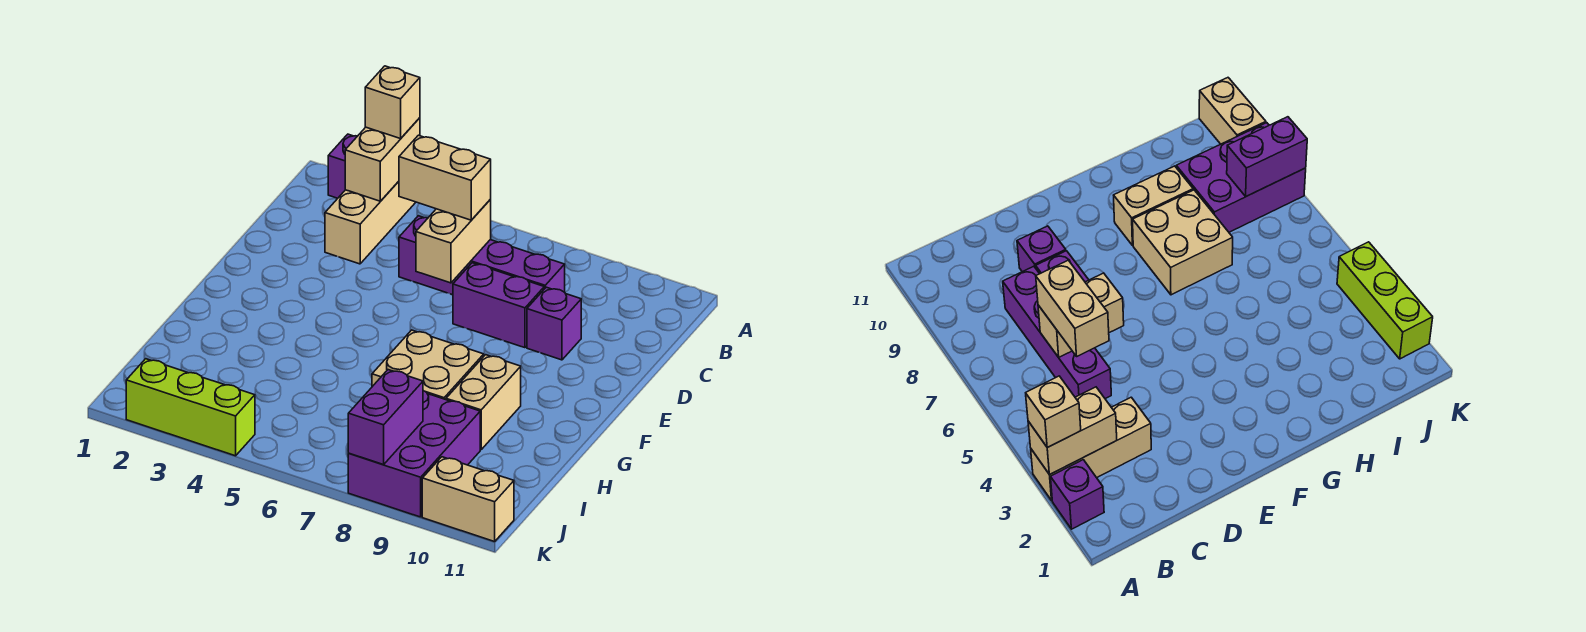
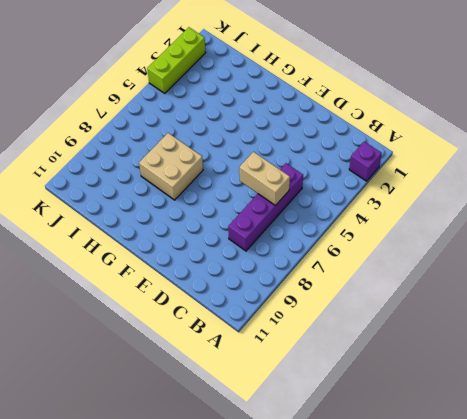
none -> tan 1x3 brick [325,181,416,264]
none -> purple 1x2 brick [453,263,544,348]
none -> purple 1x1 brick [527,287,581,360]

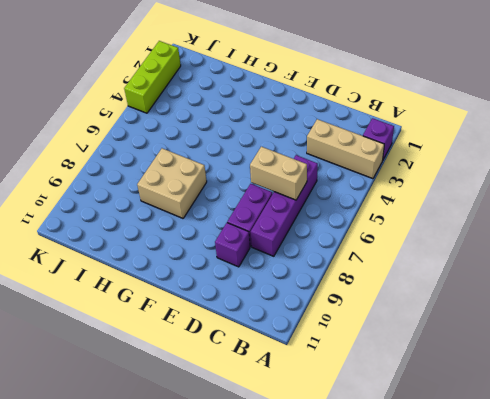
none -> tan 1x2 brick [446,355,521,450]
none -> purple 2x3 brick [348,391,480,517]
none -> tan 1x2 brick [422,457,514,542]

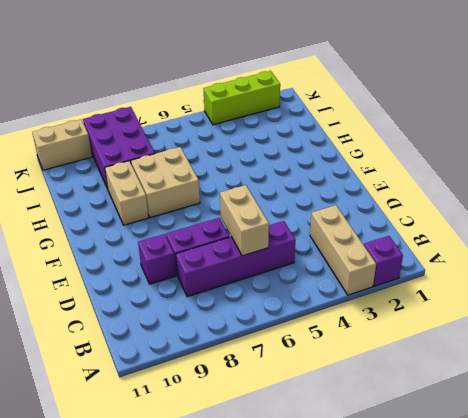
none -> tan 1x2 brick [345,118,420,201]
none -> purple 1x2 brick [348,370,423,465]
none -> tan 1x1 brick [365,66,420,139]

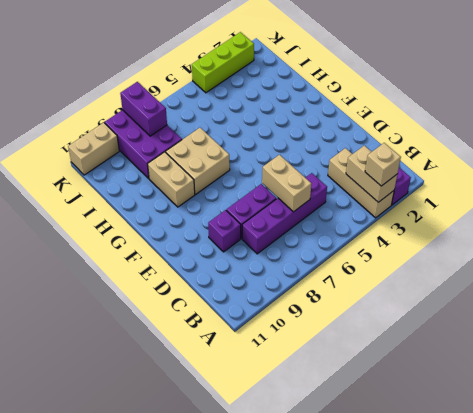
none -> tan 1x2 brick [399,135,491,220]

